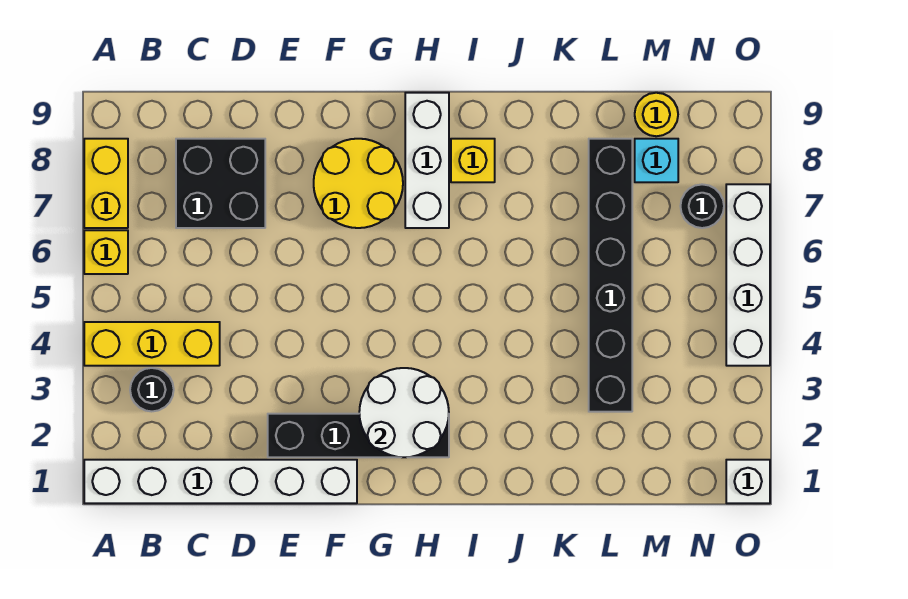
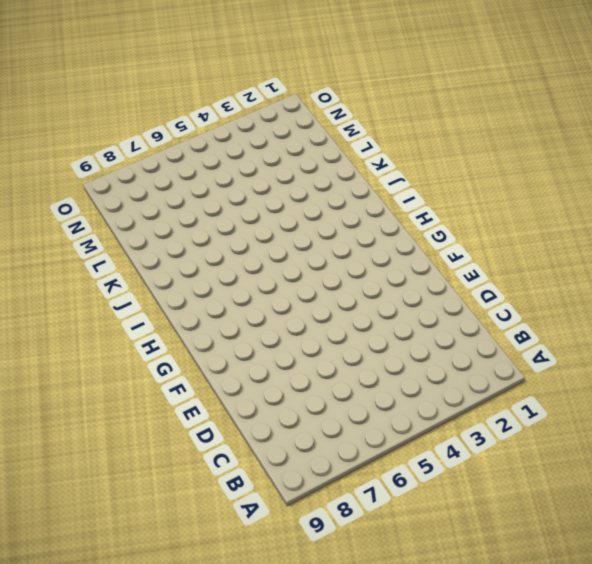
none -> white 1x6 brick [84,460,357,503]
none -> yellow 1x3 brick [84,322,220,366]
none -> yellow 1x1 brick [84,230,128,274]

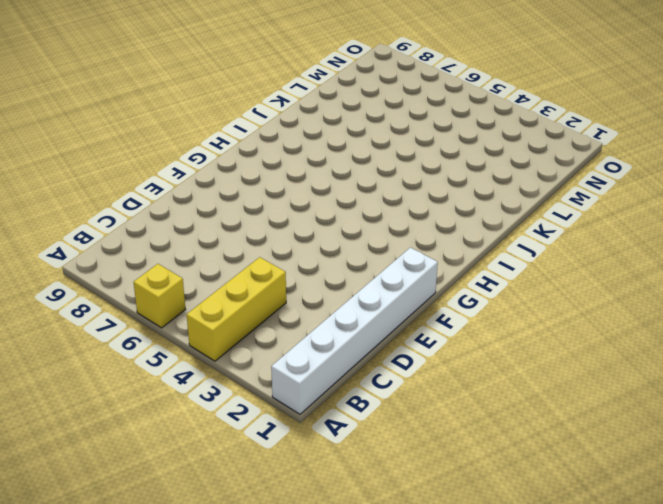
none -> yellow 1x2 brick [84,139,128,228]
none -> black 1x1 round brick [130,368,174,411]
none -> black 2x2 brick [176,139,265,228]

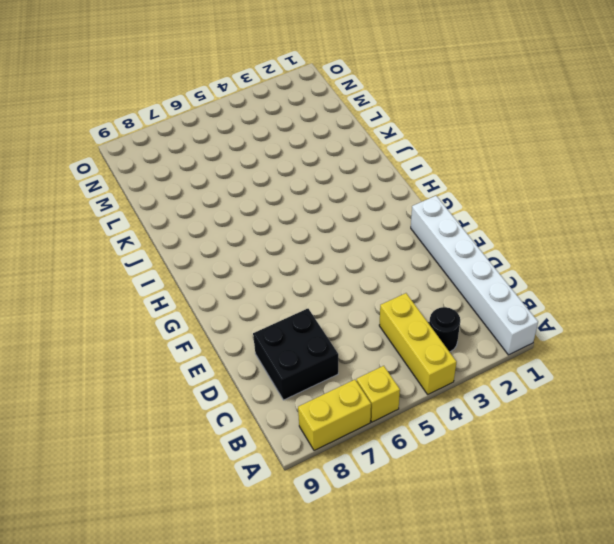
none -> black 1x4 brick [268,414,449,457]
none -> yellow 2x2 round brick [314,139,403,228]
none -> white 1x3 brick [405,93,449,228]

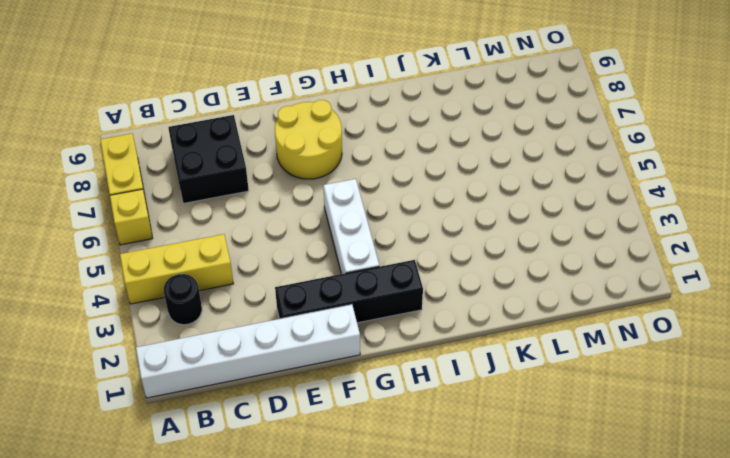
white 1x3 brick [324,179,379,274] -> white 1x3 brick moved to [405,93,449,228]
none -> yellow 1x1 brick [451,139,495,182]
none -> black 1x6 brick [589,139,632,412]
none -> cyan 1x1 brick [635,139,678,182]

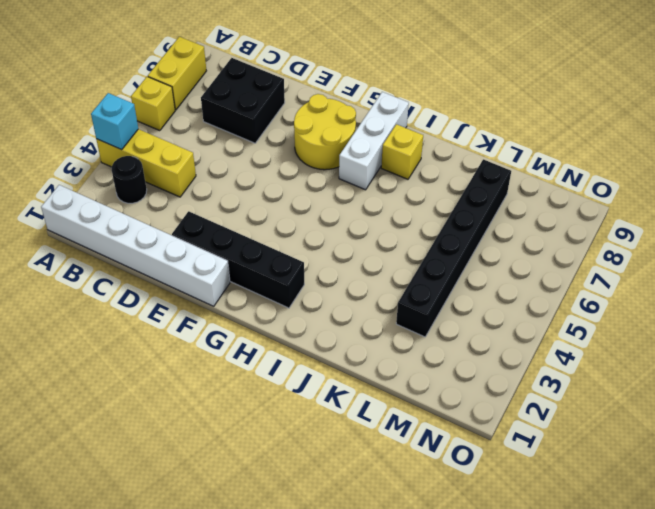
cyan 1x1 brick [91,93,138,150] -> cyan 1x1 brick moved to [635,139,678,182]
none -> yellow 1x1 round brick [635,93,678,136]
none -> black 1x1 round brick [680,184,724,228]
none -> white 1x1 brick [726,460,770,503]

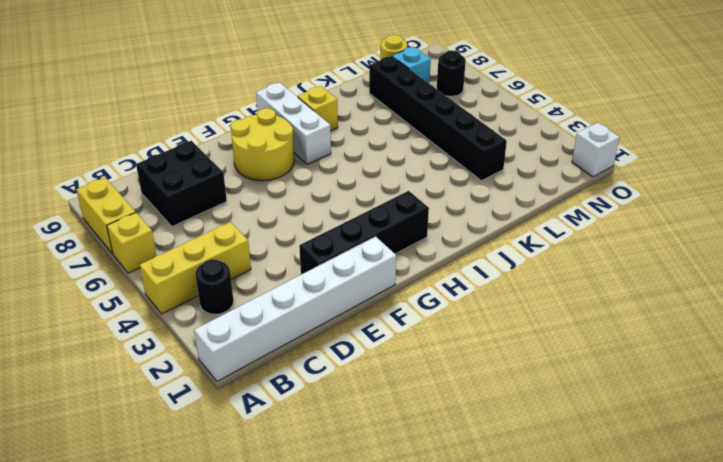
none -> white 1x4 brick [726,184,770,366]
none -> white 2x2 round brick [359,368,449,457]

